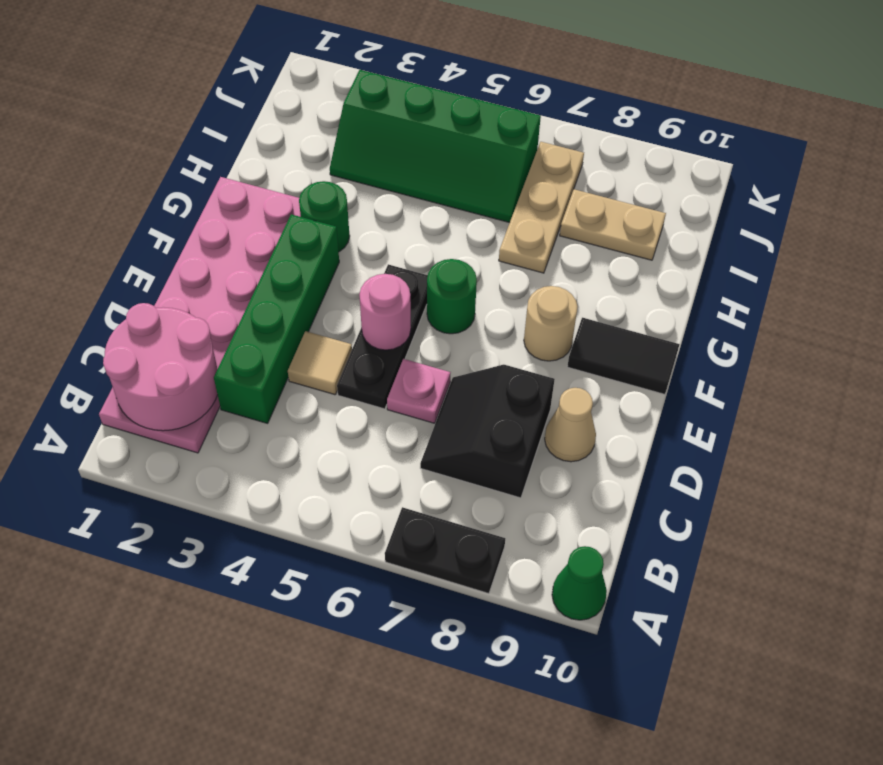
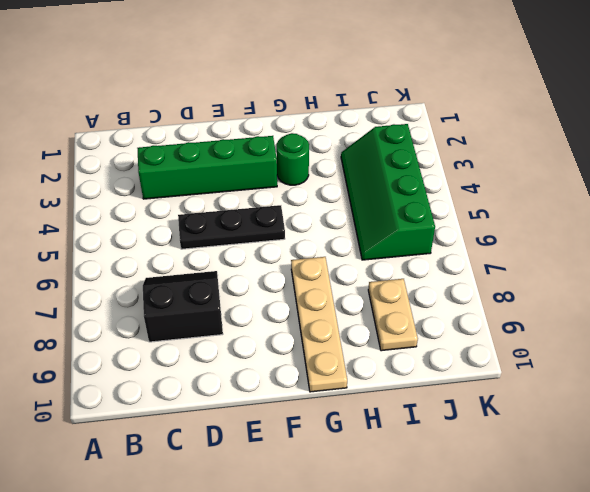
tan 1x4 plate [291,257,347,392] -> none
none -> black 1x2 plate [385,507,505,594]
none -> green 1x1 cone [552,546,607,620]
none -> pink 2x6 plate [99,177,301,453]

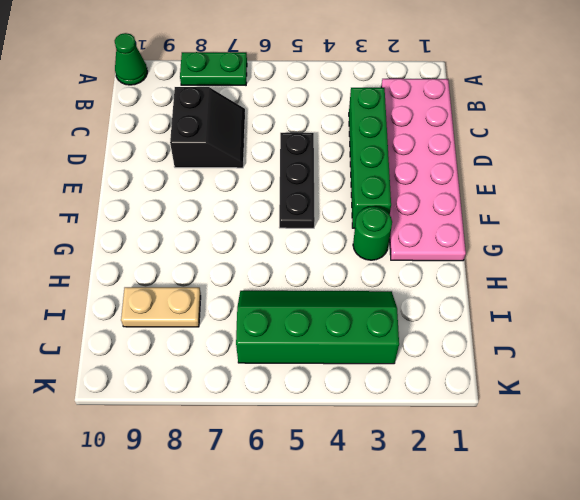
green 1x2 plate [180,52,247,85] -> black 1x2 plate [385,507,505,594]
none -> tan 1x1 tile [288,331,352,395]
none -> pink 1x1 plate [387,359,451,423]
none -> tan 1x1 cone [545,388,596,462]

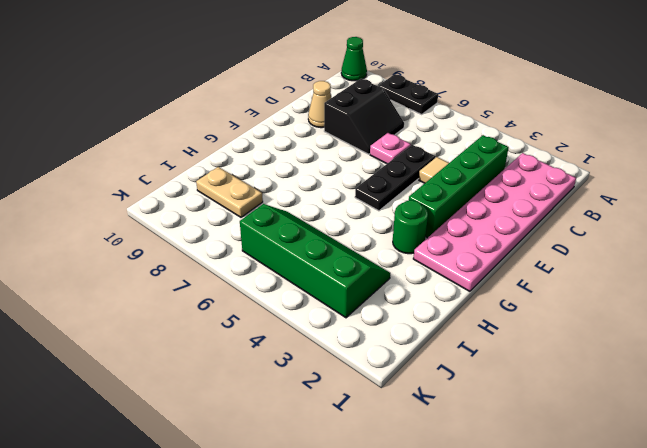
none -> green 1x1 round brick [427,259,477,334]
none -> tan 1x1 round brick [524,286,578,361]
none -> black 1x2 tile [567,318,680,394]

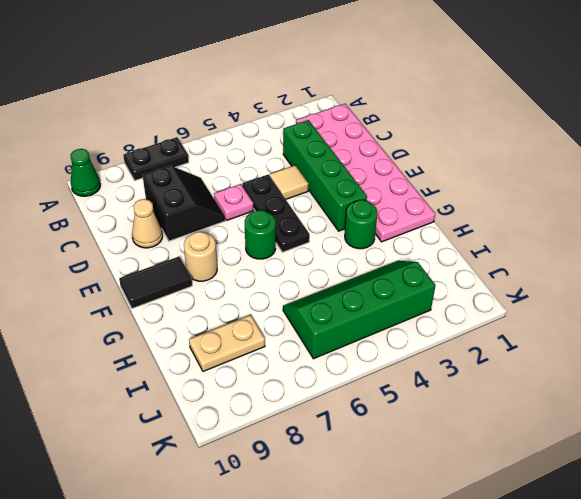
none -> tan 1x3 plate [499,142,584,273]
none -> pink 2x2 round brick [103,303,218,431]
none -> pink 1x1 round brick [359,274,411,350]

